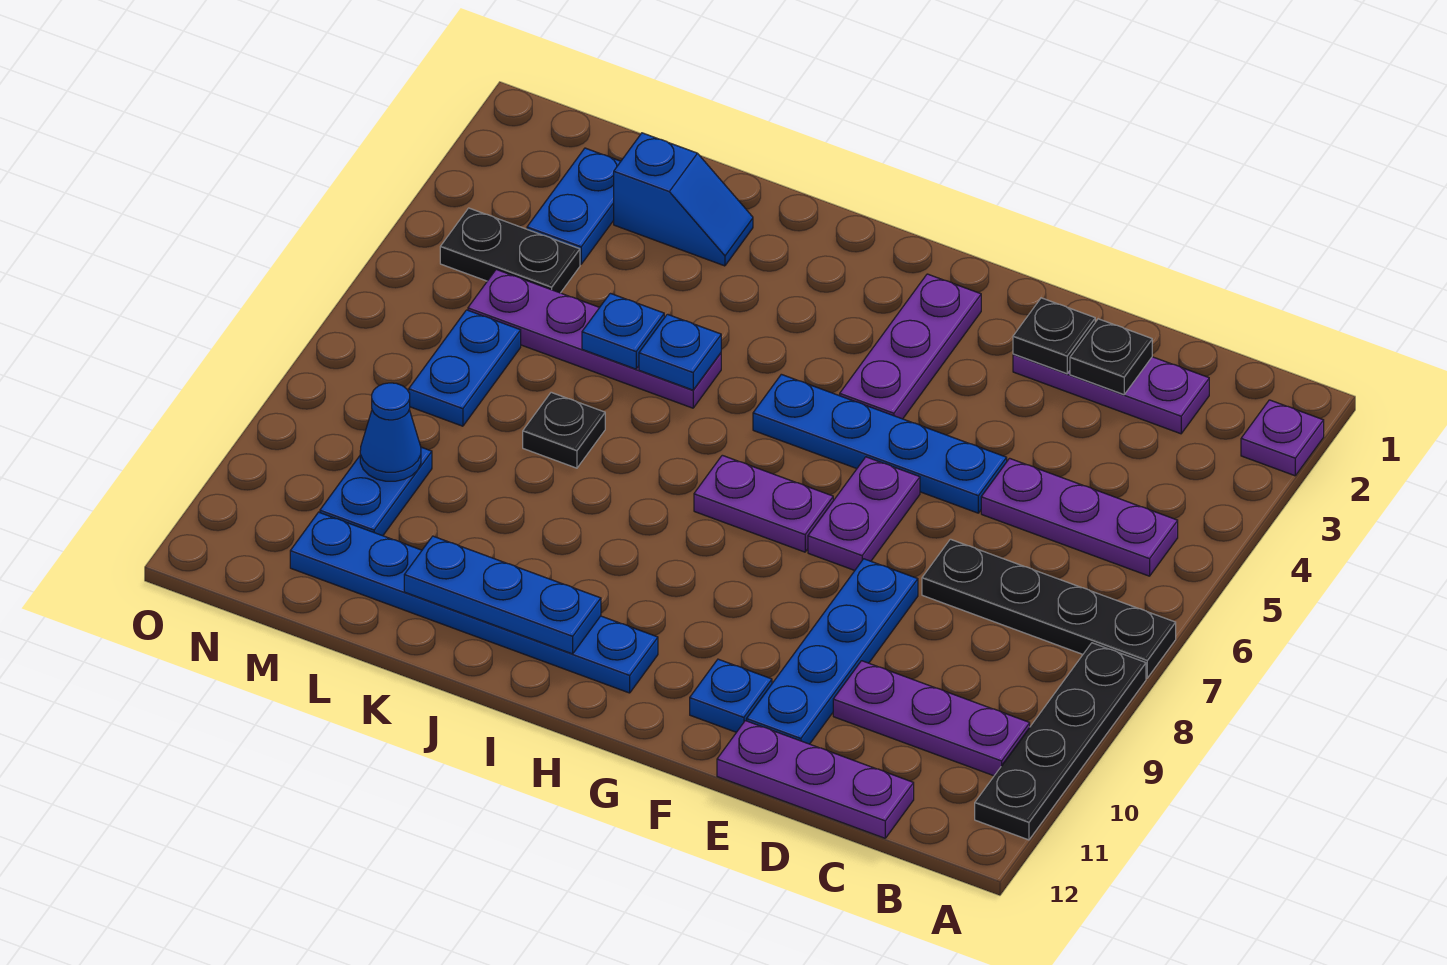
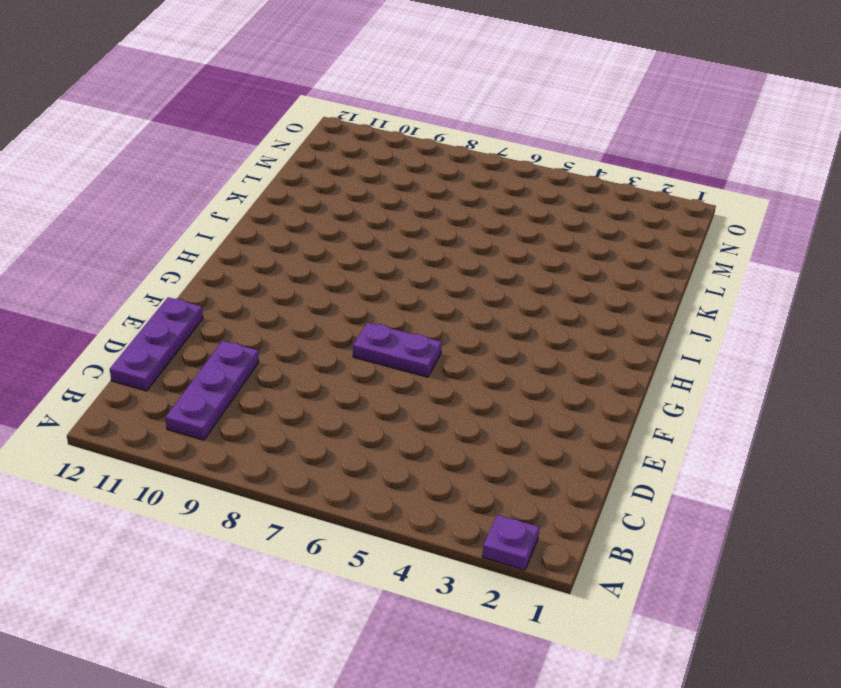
none -> black 1x4 plate [922,539,1176,678]
none -> black 1x4 plate [975,643,1146,840]
none -> purple 1x3 plate [981,458,1178,576]

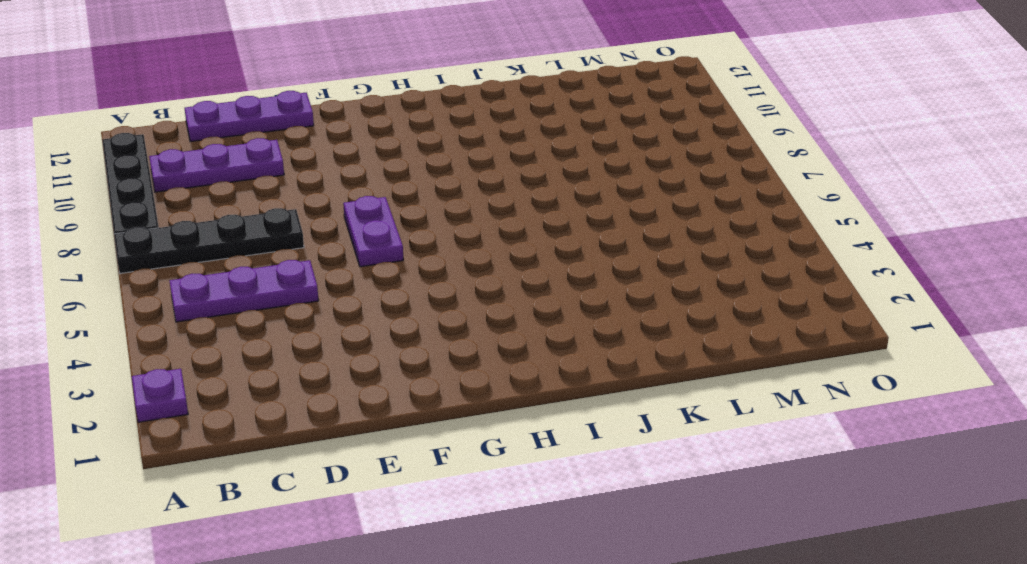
none -> purple 1x3 plate [1013,354,1209,434]
none -> blue 1x4 plate [753,374,1007,513]
none -> blue 1x4 plate [747,559,918,744]

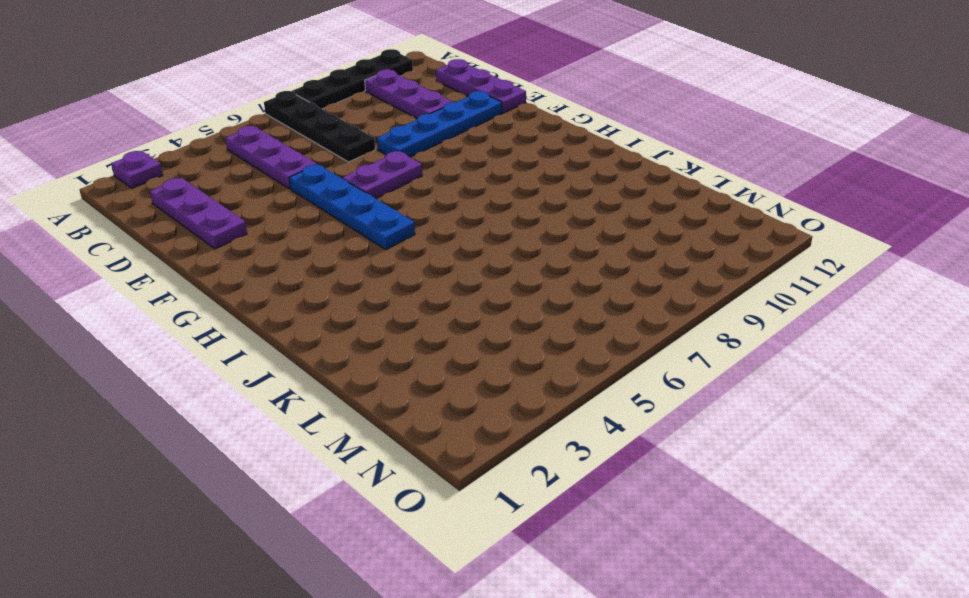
none -> blue 1x1 plate [690,659,772,732]
none -> purple 1x3 plate [840,274,981,419]
none -> purple 1x2 plate [694,455,833,552]

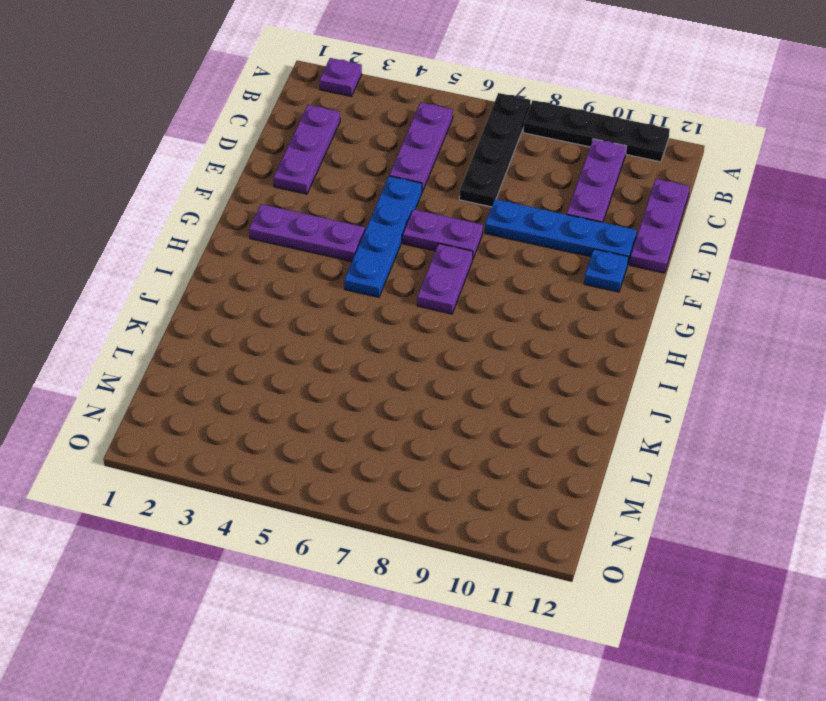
none -> blue 1x6 plate [290,512,658,693]
none -> purple 1x4 plate [468,270,721,408]
none -> blue 1x2 slope [614,133,753,266]

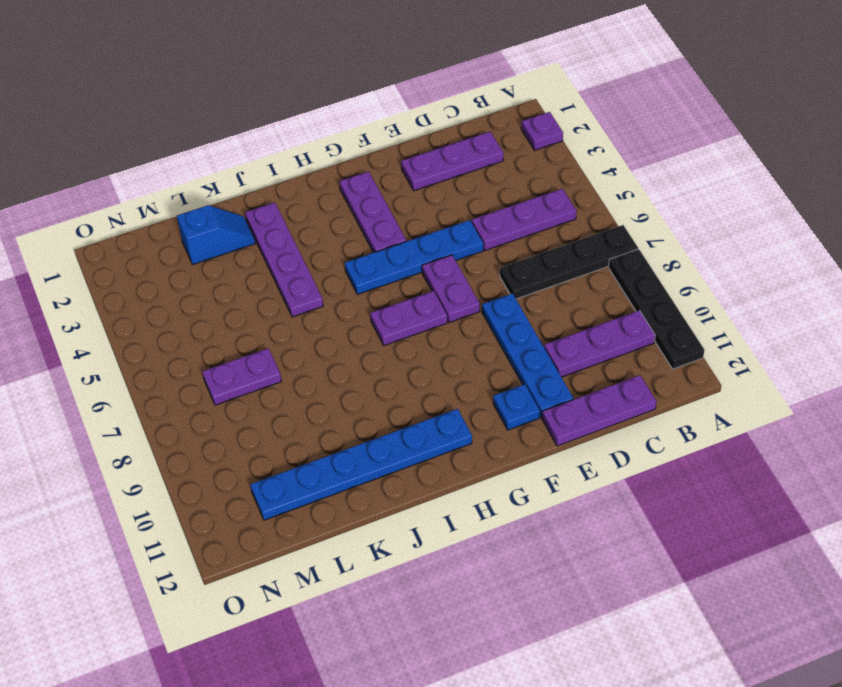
purple 1x4 plate [245,203,323,317] -> purple 1x4 plate turned to [468,270,721,408]
purple 1x2 plate [202,348,282,405] -> blue 1x2 plate [409,310,521,426]
none -> black 1x1 plate [523,392,605,468]
none -> blue 1x2 plate [527,148,621,264]
none -> black 1x2 plate [440,208,580,293]

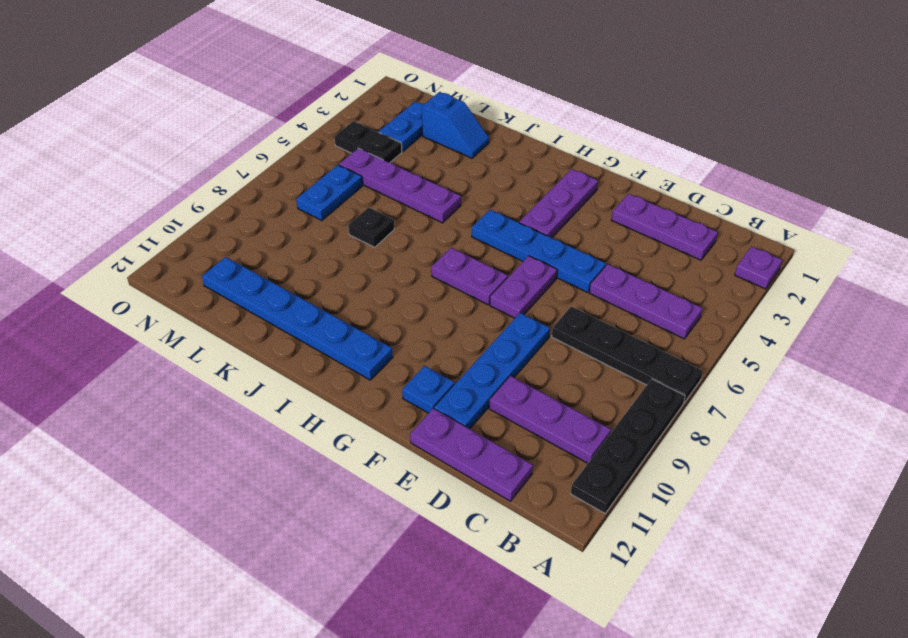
none -> blue 1x2 plate [320,447,432,536]
none -> black 1x1 plate [1070,319,1152,395]
none -> black 1x1 plate [1013,298,1095,374]

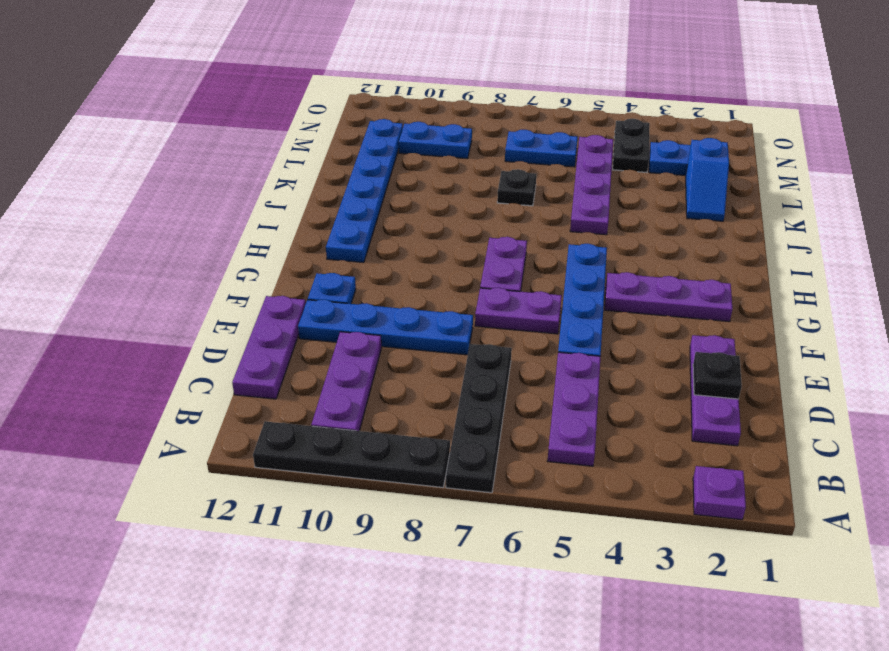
none -> black 1x1 plate [1013,298,1095,374]
none -> blue 1x3 plate [404,536,601,654]
none -> blue 1x1 plate [639,314,721,390]

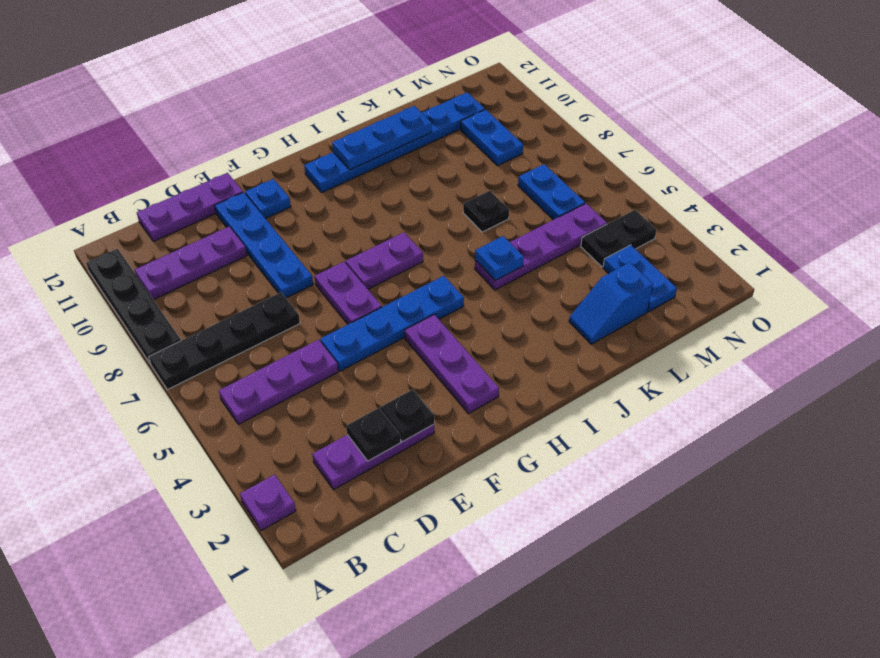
none -> blue 1x1 plate [582,293,664,369]
none -> blue 1x1 cone [360,383,421,481]

